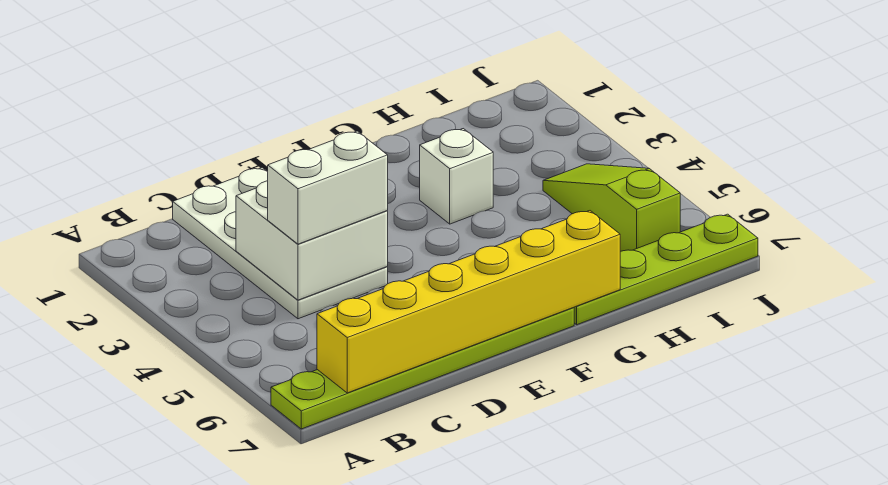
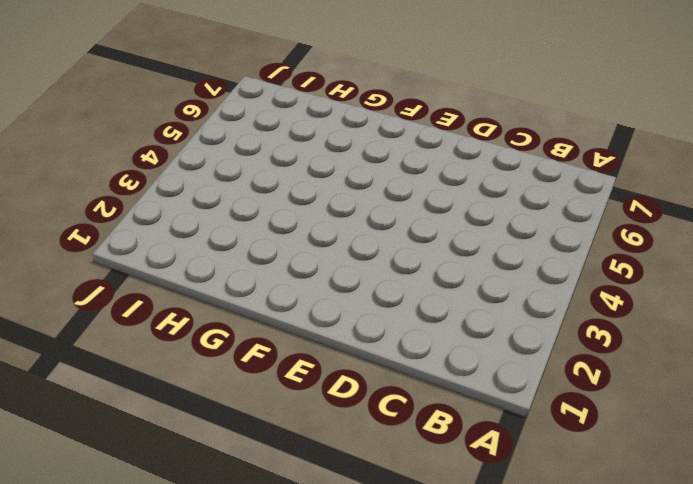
none -> lime 1x6 plate [271,307,574,429]
none -> white 2x4 plate [173,168,388,319]

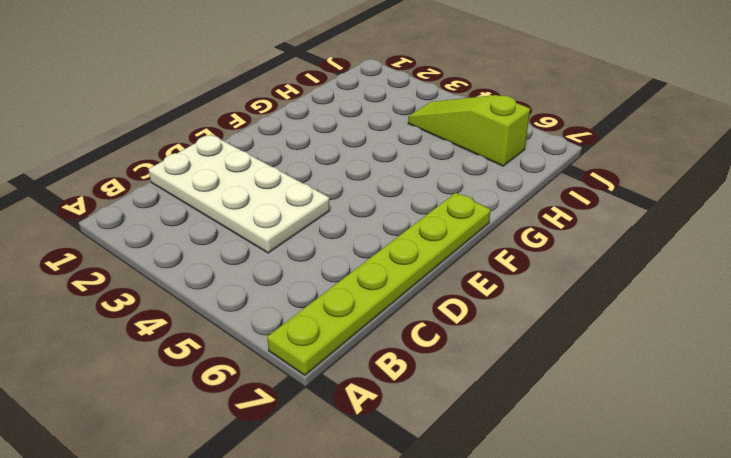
none -> white 1x1 brick [420,129,493,224]
none -> lime 1x4 plate [574,214,758,325]

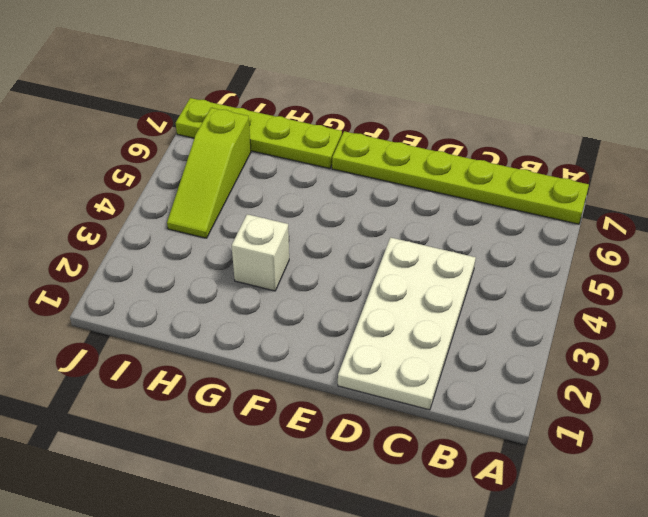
none -> yellow 1x6 brick [317,211,620,393]
none -> white 2x2 brick [236,181,388,300]

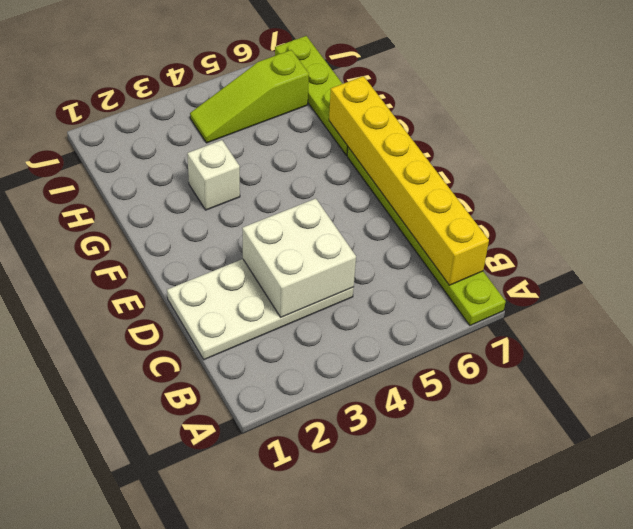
none -> white 1x2 brick [268,131,388,244]

